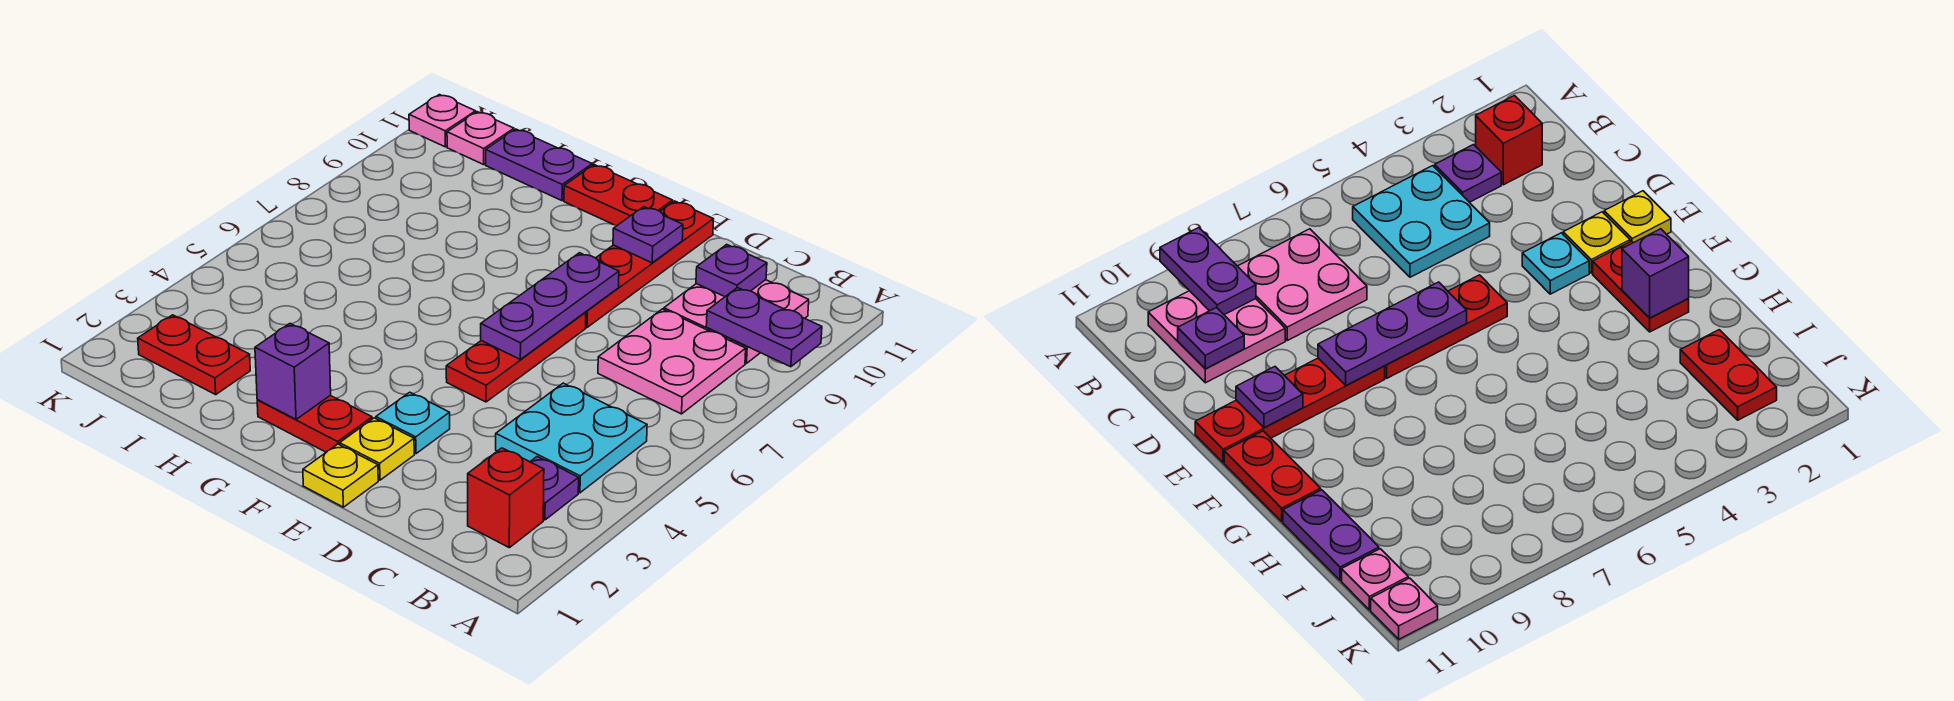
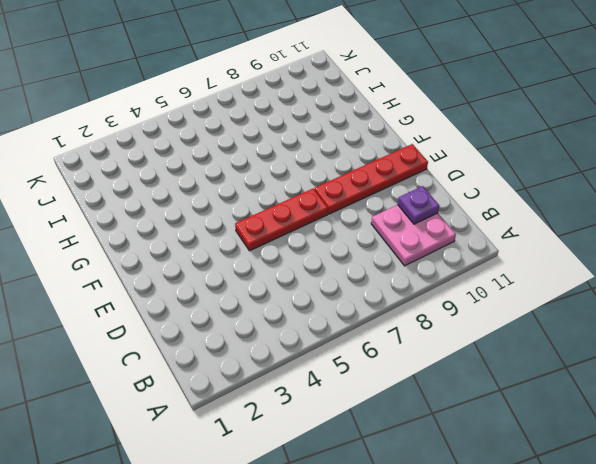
none -> red 1x1 brick [468,448,544,548]
none -> purple 1x1 plate [530,457,579,520]
none -> cyan 2x2 plate [496,383,647,493]

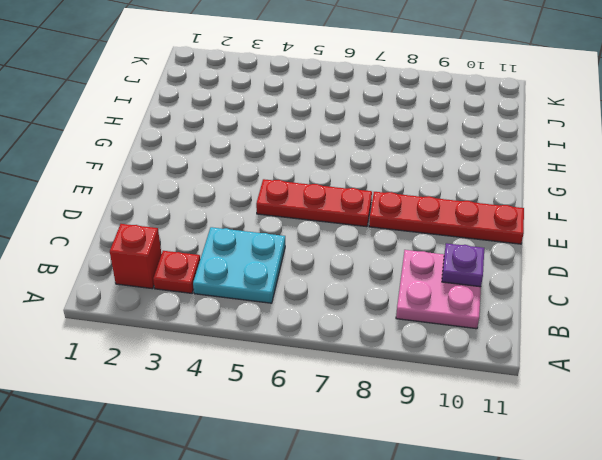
red 1x1 plate [153,251,200,293] -> purple 1x1 plate [530,457,579,520]
none -> pink 2x2 plate [598,309,746,414]
none -> yellow 1x1 plate [303,444,378,507]
none -> yellow 1x1 plate [340,418,414,480]

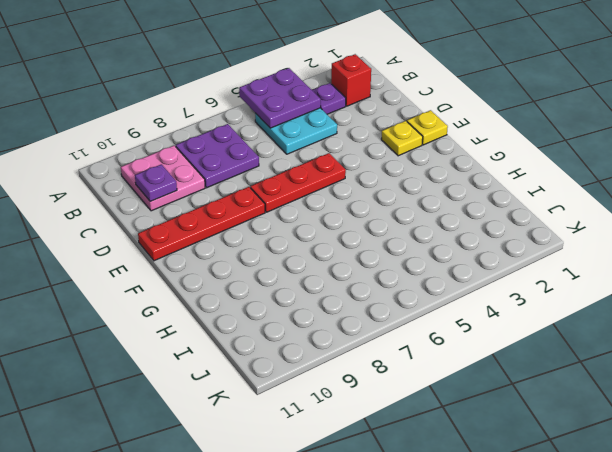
purple 2x2 plate [239,68,321,128] -> none
purple 2x2 plate [176,124,259,188] -> pink 2x2 plate [598,309,746,414]
none -> cyan 1x1 plate [376,392,450,454]
none -> red 1x2 plate [257,396,372,452]
none -> red 1x2 plate [564,165,673,226]

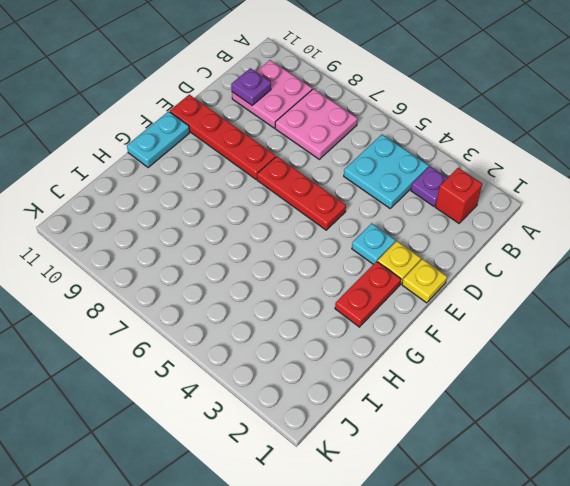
cyan 1x2 plate [127,111,190,168] -> red 1x2 plate [564,165,673,226]
none -> purple 1x2 plate [486,129,592,201]
none -> red 1x2 plate [138,315,250,395]
none -> pink 1x1 plate [447,112,514,164]

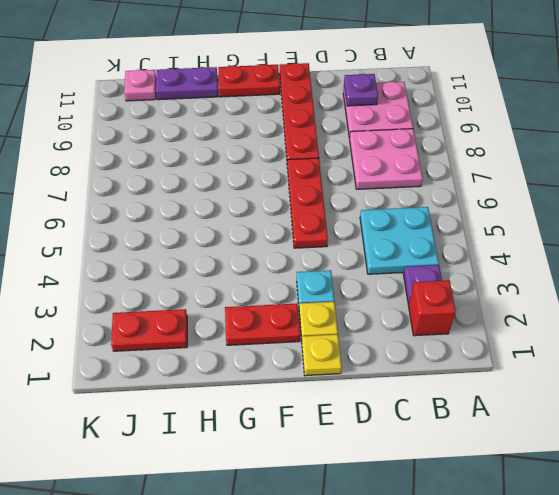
none -> pink 1x1 plate [409,95,476,147]
none -> purple 1x2 plate [706,288,822,367]
none -> purple 1x3 plate [481,253,619,359]

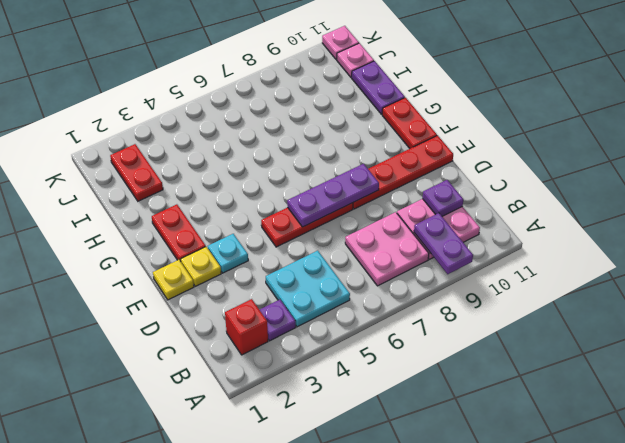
none -> purple 1x1 plate [613,207,683,263]
none -> purple 1x1 brick [255,324,331,419]

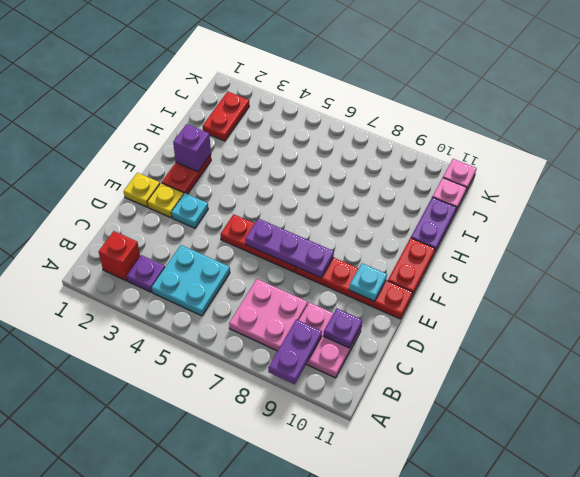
cyan 1x1 plate [349,263,387,301] -> purple 1x1 plate [613,207,683,263]

